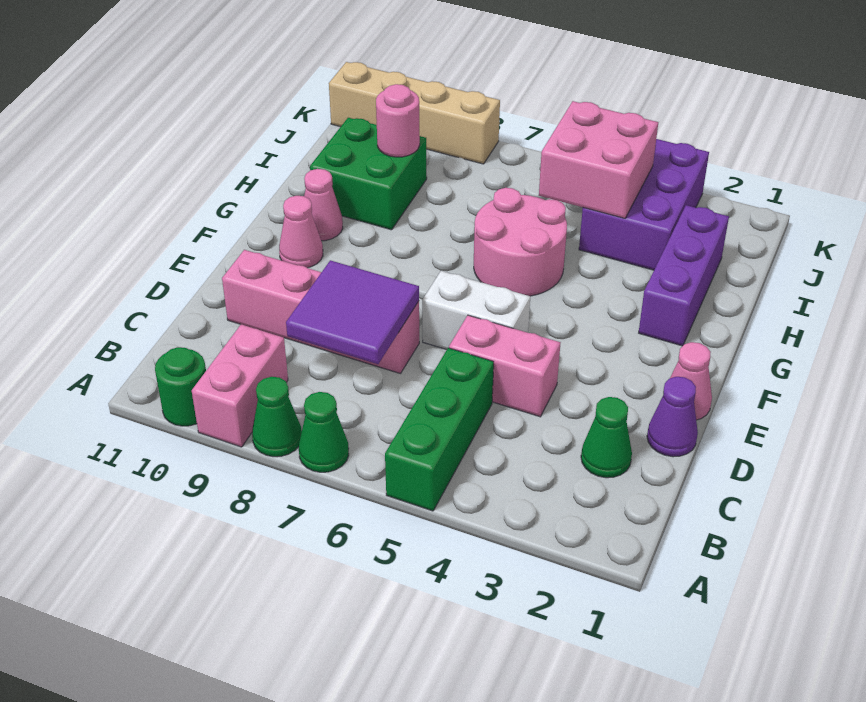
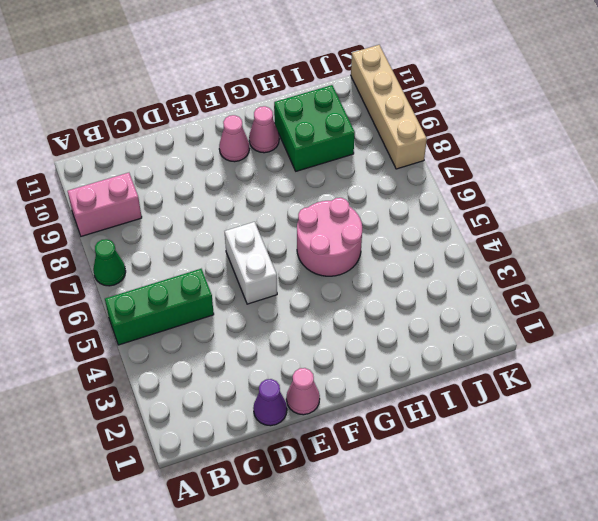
none -> green 1x1 cone [252,377,302,457]
none -> green 1x1 round brick [155,347,206,426]
none -> green 1x1 cone [581,397,632,478]

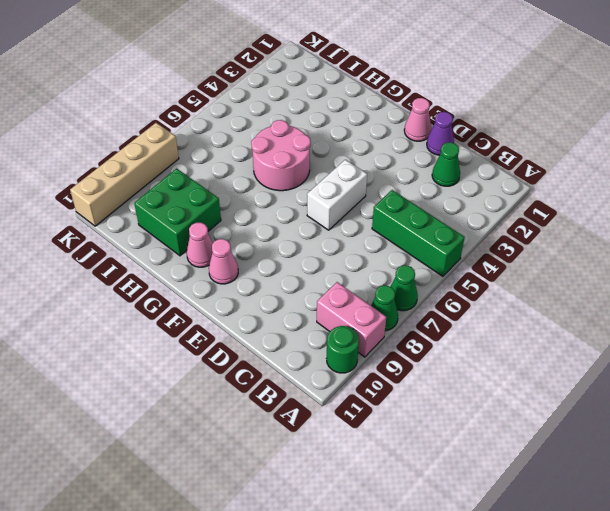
none -> pink 1x2 brick [449,315,560,417]
none -> pink 1x4 brick [222,250,419,374]
none -> purple 1x3 brick [639,205,729,346]

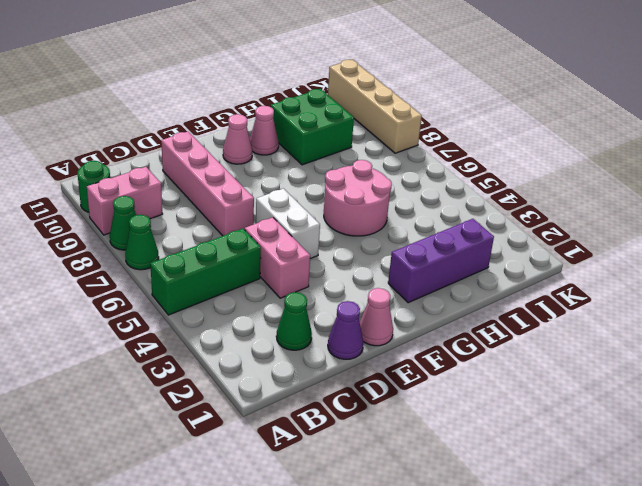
none -> purple 2x3 brick [579,139,709,270]
none -> purple 2x2 tile [286,260,419,364]
none -> pink 2x2 brick [539,101,658,218]

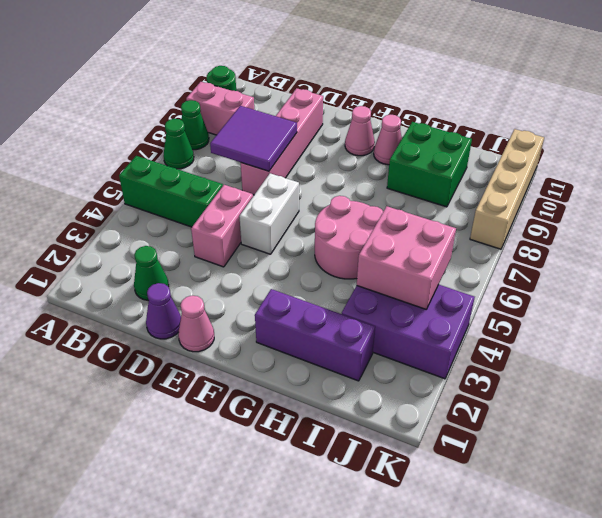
none -> pink 1x1 round brick [376,84,420,157]

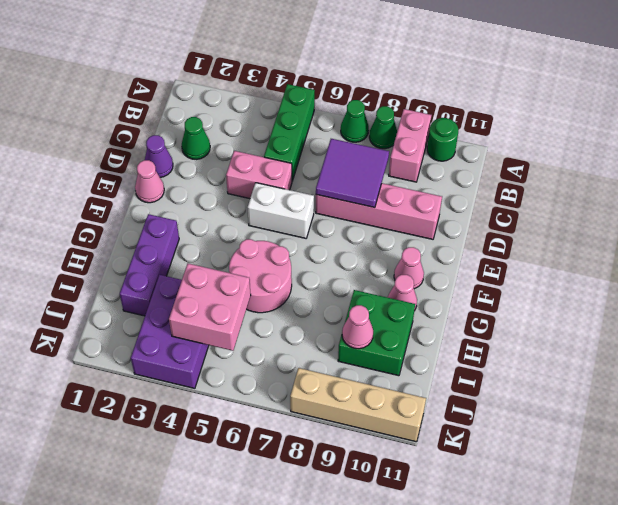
pink 1x1 cone [342,305,373,349] -> pink 1x1 round brick [376,84,420,157]

